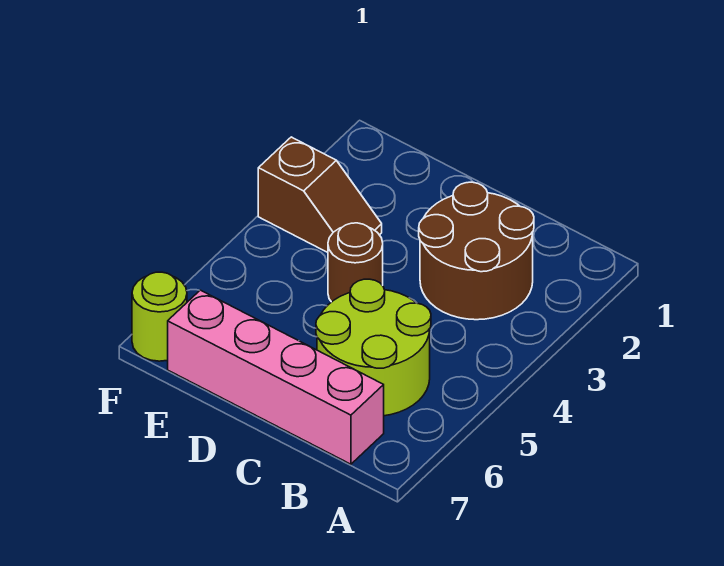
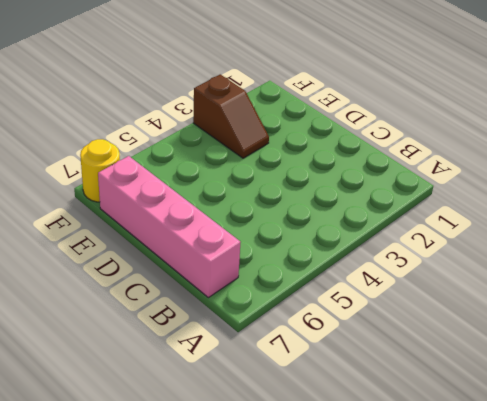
yellow 1x1 round brick [80,139,120,202] -> lime 1x1 round brick [132,272,187,361]
none -> brown 2x2 round brick [419,182,534,320]
none -> lime 2x2 round brick [316,279,431,416]

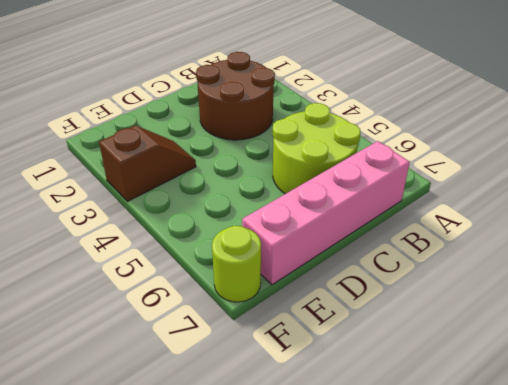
none -> brown 1x1 round brick [328,223,383,302]

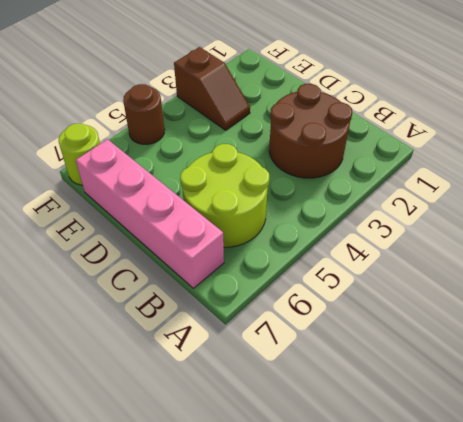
brown 1x1 round brick [123,84,165,144] -> brown 1x1 round brick moved to [328,223,383,302]

